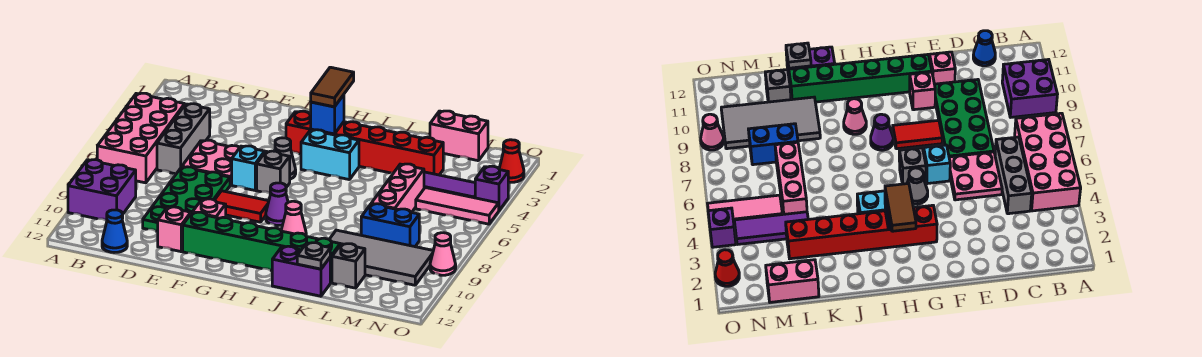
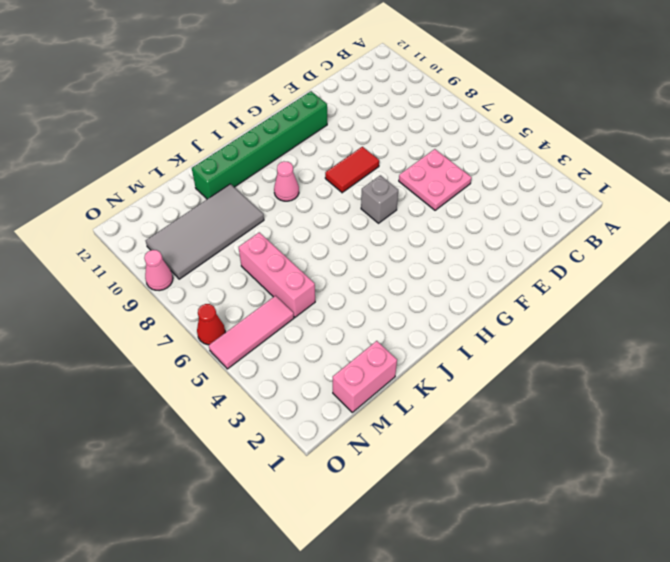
red 1x1 cone [197,304,225,345] -> red 1x1 cone moved to [499,140,524,182]
none -> pink 2x4 brick [97,93,185,183]
none -> purple 2x2 brick [68,160,136,221]
none -> grey 1x3 brick [157,104,210,174]
none -> blue 1x1 cone [102,210,127,253]

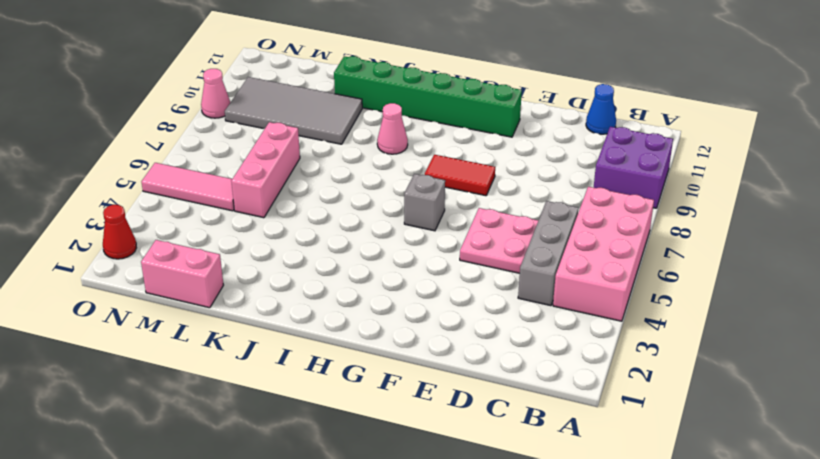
none -> green 2x4 plate [143,167,230,231]
none -> pink 1x1 brick [158,207,191,252]
none -> cyan 1x1 brick [232,146,265,190]
none -> pink 1x1 brick [192,199,226,218]

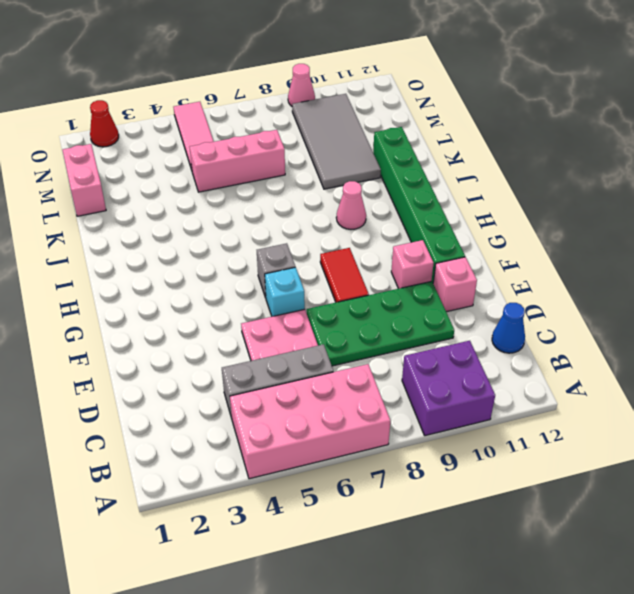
none -> red 1x6 brick [286,111,444,175]
none -> grey 1x1 cone [275,138,296,179]
none -> cyan 1x2 brick [301,130,359,180]
none -> purple 1x1 cone [266,183,288,226]

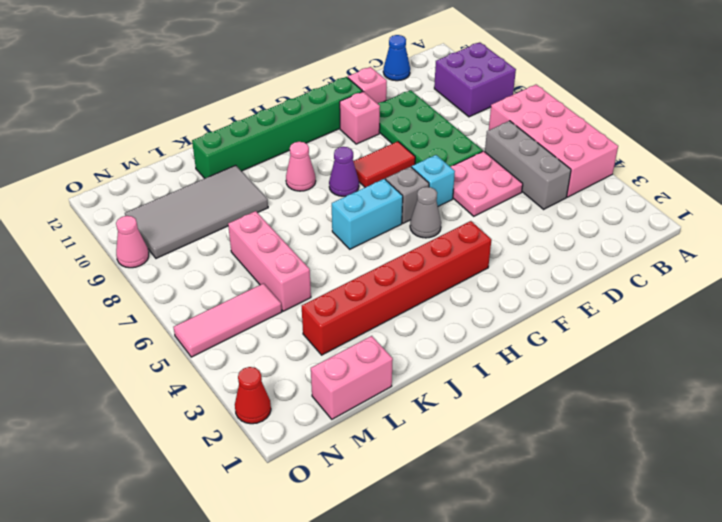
cyan 1x2 brick [332,179,403,249] -> cyan 1x2 brick moved to [301,130,359,180]
none -> purple 1x2 brick [272,246,330,296]
none -> purple 1x3 tile [424,172,475,198]
none -> blue 1x2 brick [361,204,419,247]
none -> grey 1x1 brick [332,244,365,288]

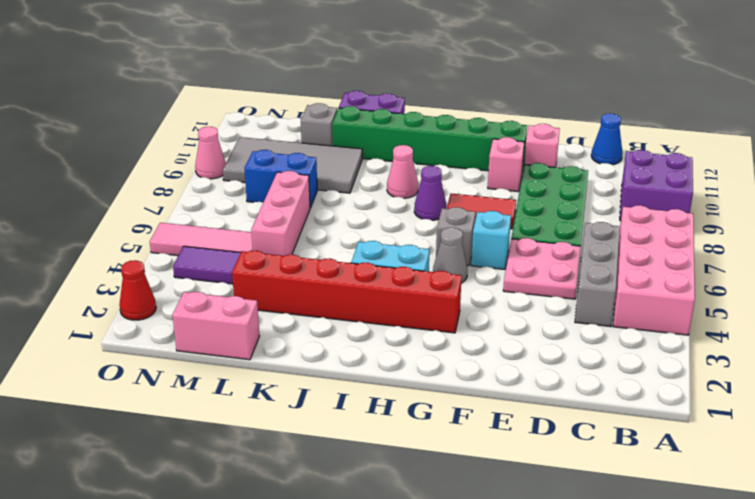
none -> purple 1x1 brick [475,166,509,210]
none -> blue 1x1 brick [311,95,344,134]
none -> grey 1x1 plate [297,243,330,269]
none -> brown 1x2 tile [311,67,354,107]

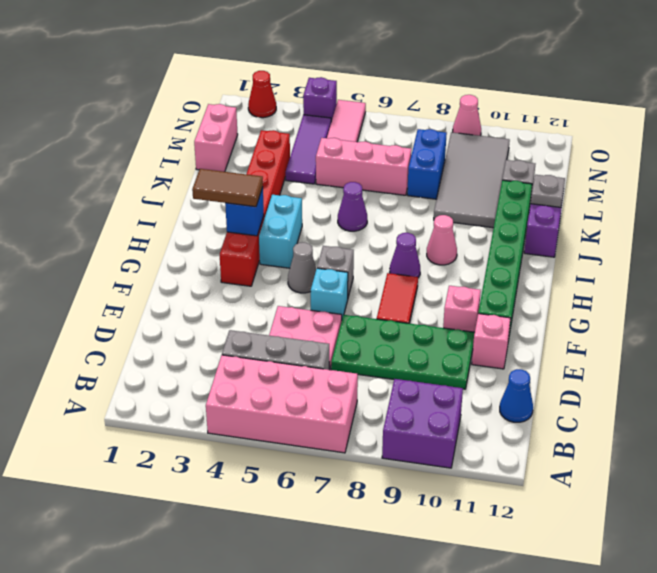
purple 1x1 cone [338,182,367,231] -> none

